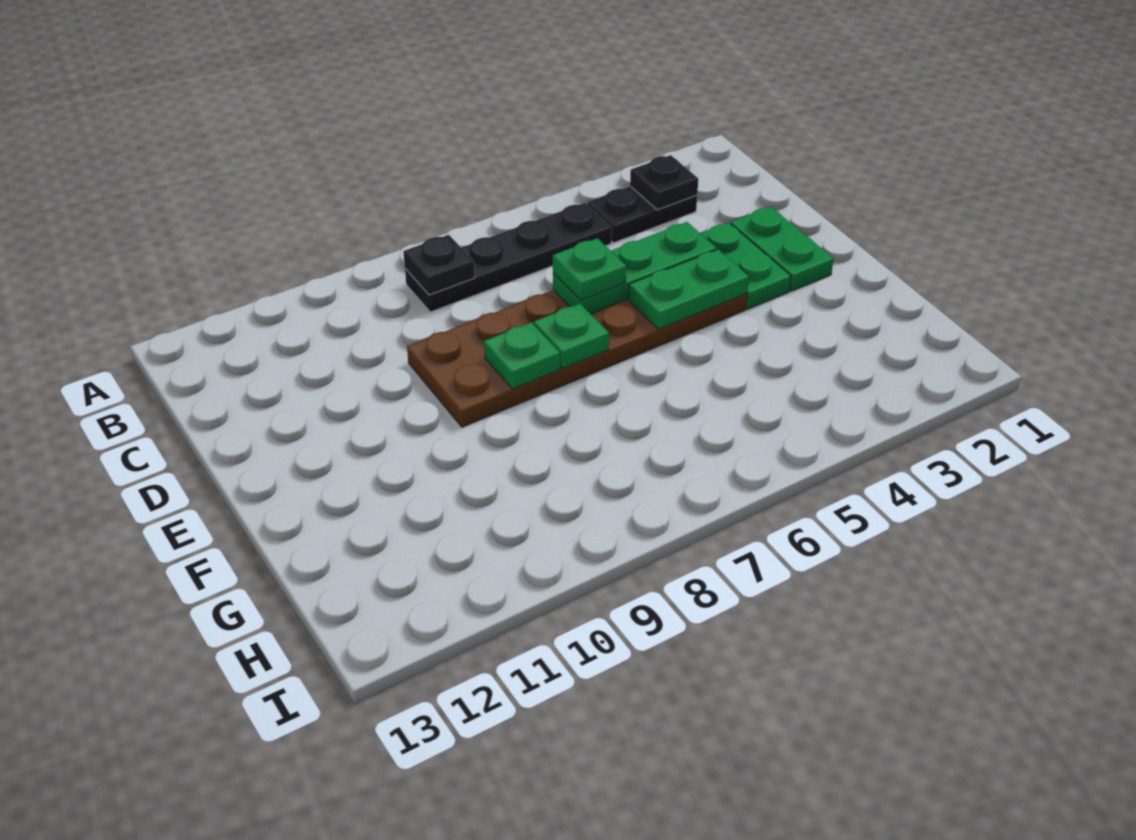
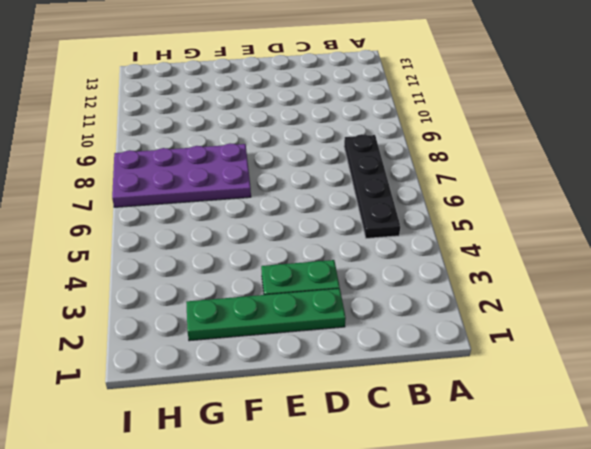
green 1x4 plate [186,289,346,341] -> green 1x2 plate [731,207,834,291]
purple 2x4 plate [112,143,251,207] -> none
none -> black 1x2 plate [587,186,697,243]
none -> brown 2x6 plate [407,290,747,427]
none -> black 1x1 plate [630,155,698,210]

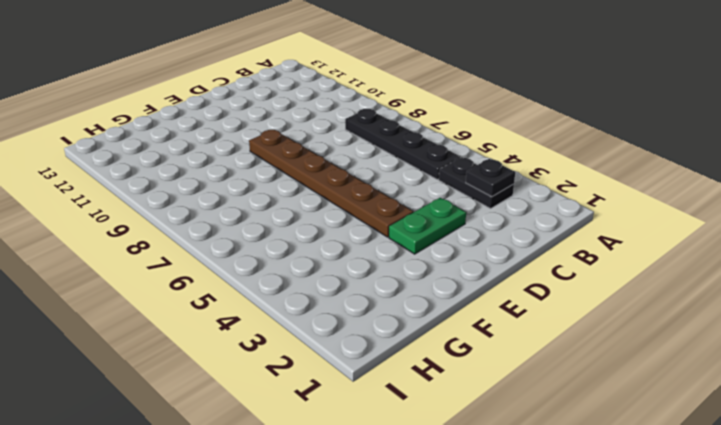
brown 1x6 plate [249,130,413,237] -> brown 2x6 plate [407,290,747,427]
none -> green 1x2 plate [731,207,834,291]
none -> black 1x1 plate [403,235,475,295]
none -> green 1x3 plate [553,222,717,314]

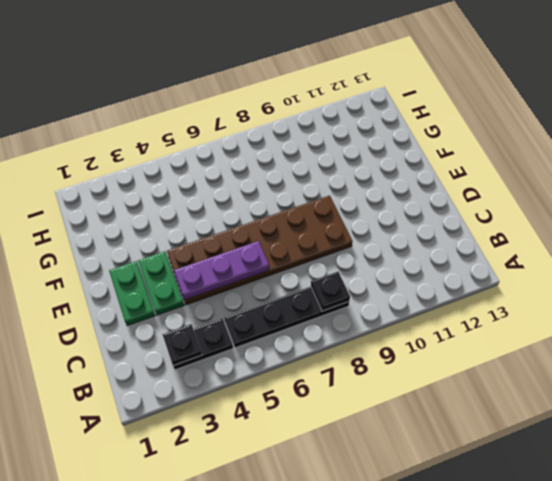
purple 1x3 plate [174,241,269,300] -> green 1x3 plate [553,222,717,314]
none -> green 1x2 plate [629,249,749,329]
none -> green 1x1 plate [534,303,609,369]
none -> green 1x1 plate [484,322,560,389]

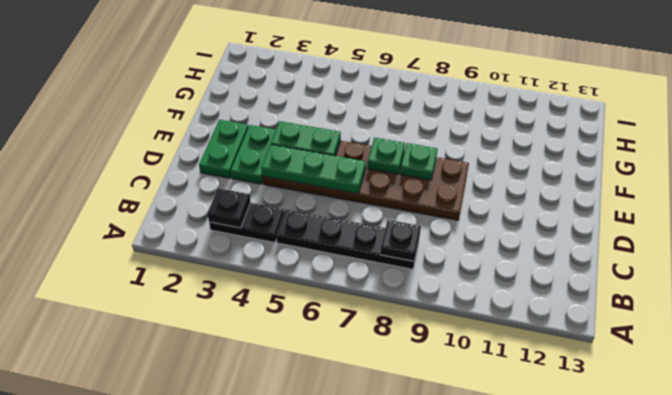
none -> green 1x1 plate [553,238,626,300]

